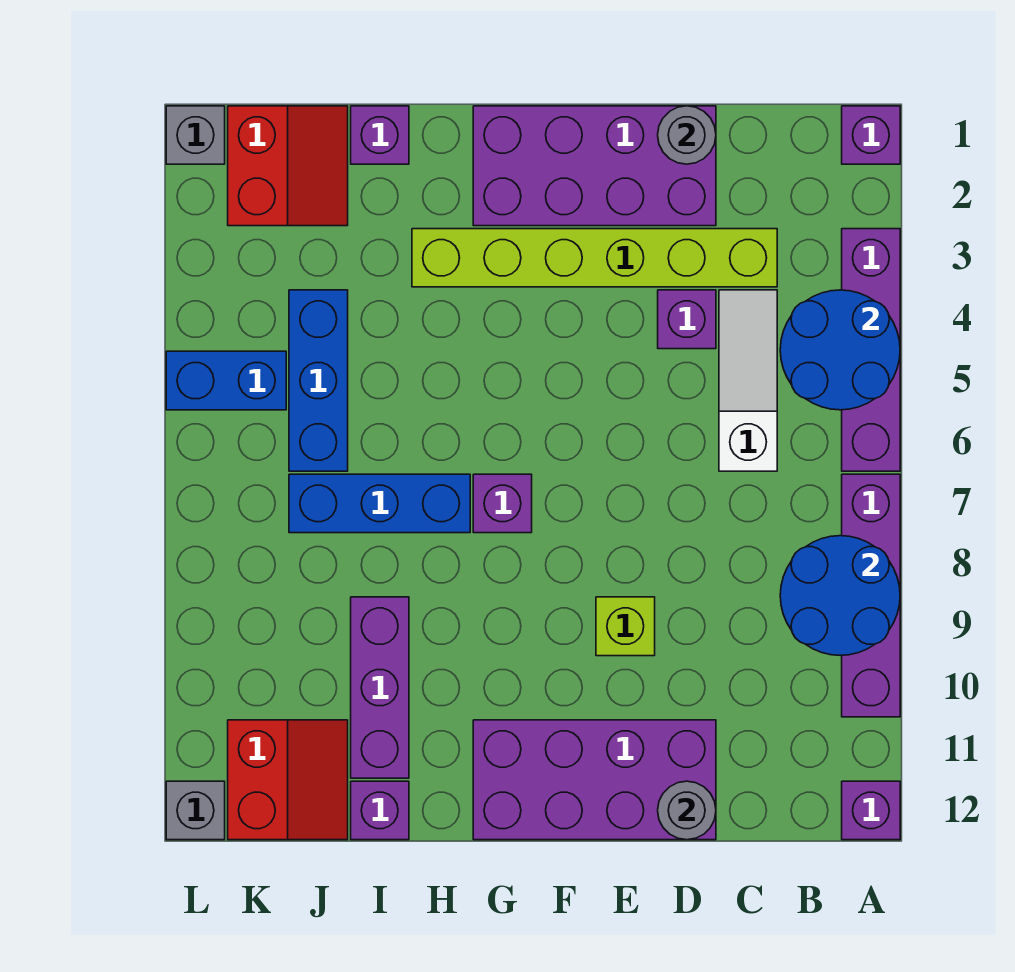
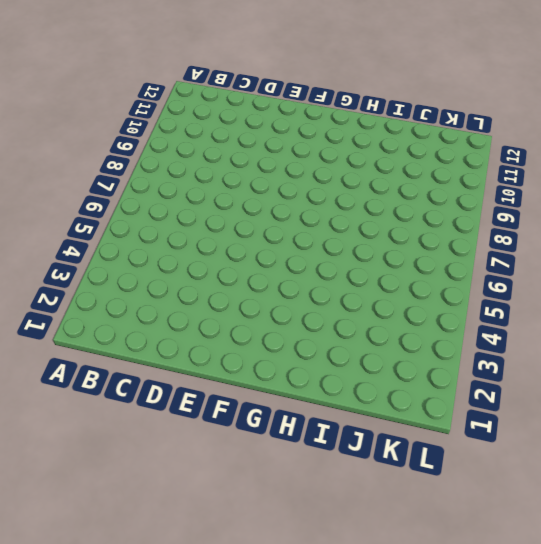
none -> purple 1x1 brick [842,106,900,164]
none -> purple 1x4 brick [842,229,900,471]
none -> purple 1x4 brick [842,474,900,717]

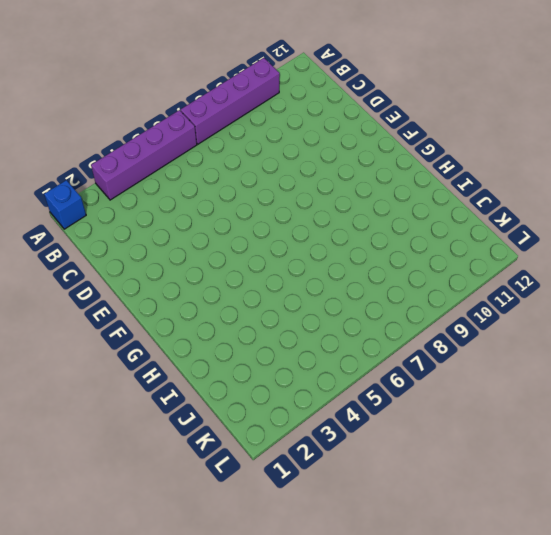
blue 1x1 brick [44,180,86,229] -> purple 1x1 brick [842,106,900,164]
none -> purple 1x1 brick [842,781,900,840]
none -> lime 1x6 brick [412,229,777,287]
none -> white 1x3 slope [719,290,777,471]

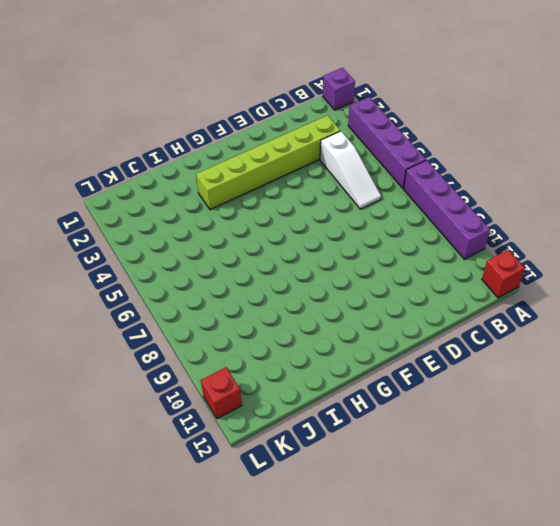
red 1x1 brick [482,250,525,298] -> purple 1x1 brick [842,781,900,840]
white 1x3 slope [320,131,381,209] -> white 1x3 slope turned to [719,290,777,471]
red 1x1 brick [201,367,242,419] -> none
none -> purple 2x4 brick [473,106,716,226]
none -> purple 1x1 brick [658,290,716,349]
none -> purple 2x4 brick [473,720,716,840]

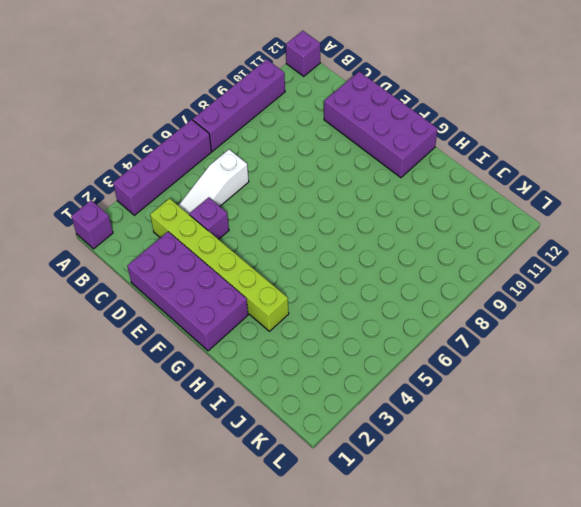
none -> lime 1x1 brick [596,597,655,656]
none -> purple 1x1 brick [473,474,532,533]
none -> blue 1x3 brick [289,474,470,533]

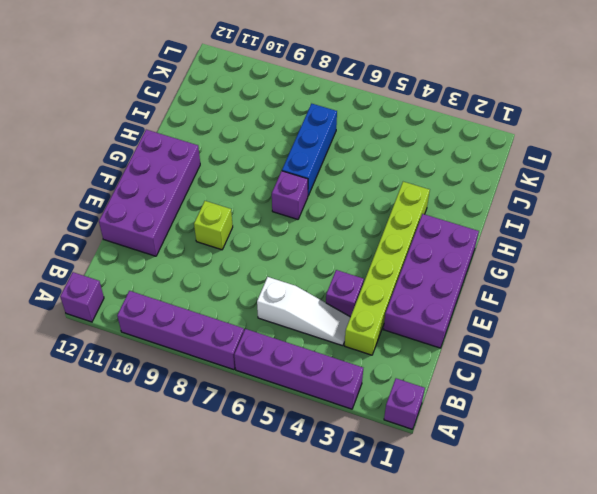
none -> purple 1x1 brick [351,106,409,164]
none -> purple 1x3 brick [351,597,409,778]
none -> purple 1x1 brick [351,781,409,840]

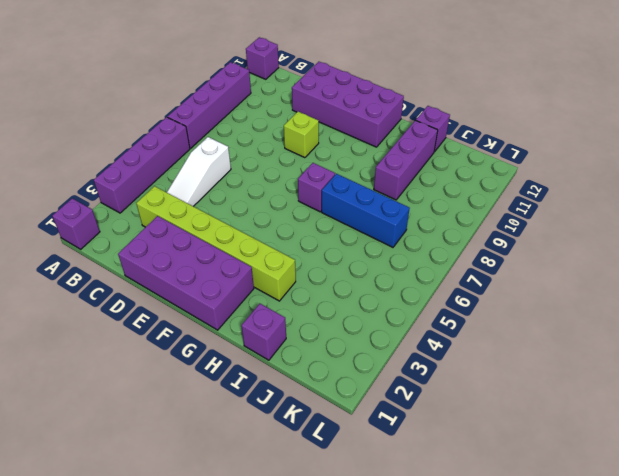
none -> purple 1x1 brick [658,290,716,349]
none -> red 2x2 slope [228,106,348,226]
none -> blue 1x3 brick [289,290,348,471]

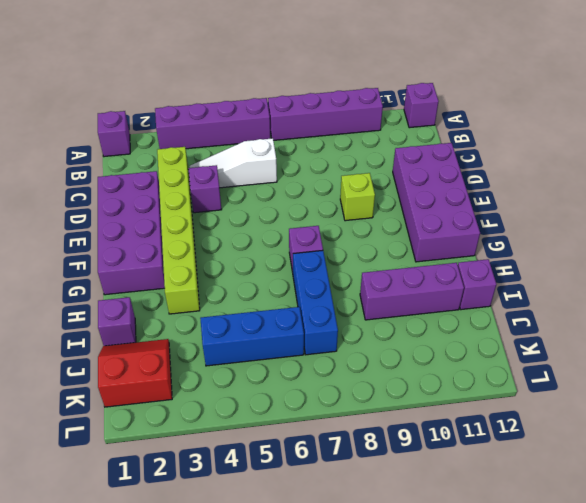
none -> red 2x2 slope [228,720,348,840]
none -> blue 1x2 brick [166,351,286,410]
none -> grey 1x1 brick [166,106,225,164]

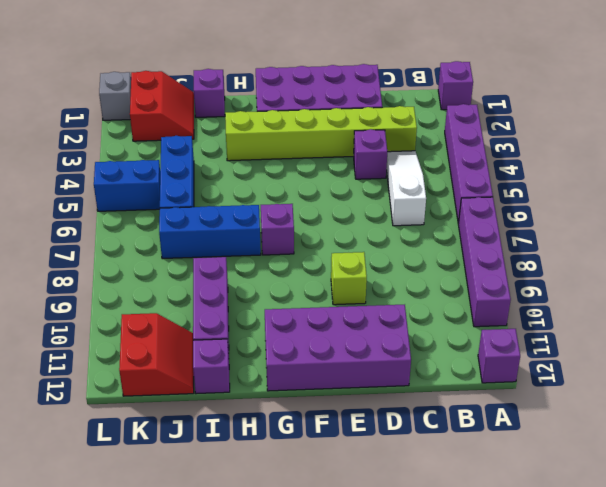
none -> grey 1x1 brick [166,781,225,840]
none -> blue 2x2 round brick [780,290,900,410]
none -> blue 2x2 round brick [780,536,900,655]

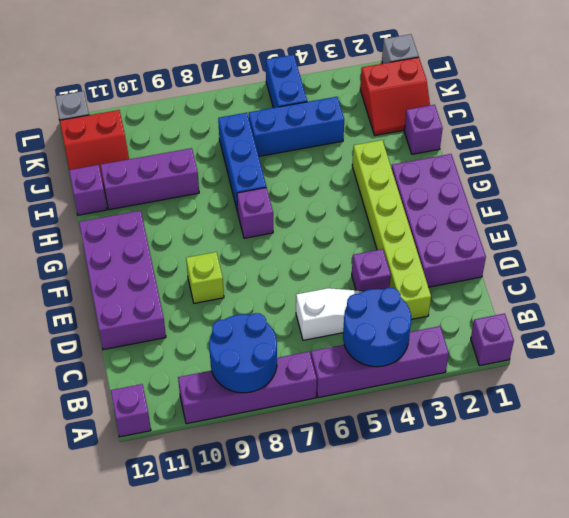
none -> grey 1x1 round brick [658,106,716,164]
none -> grey 1x1 round brick [658,781,716,840]

